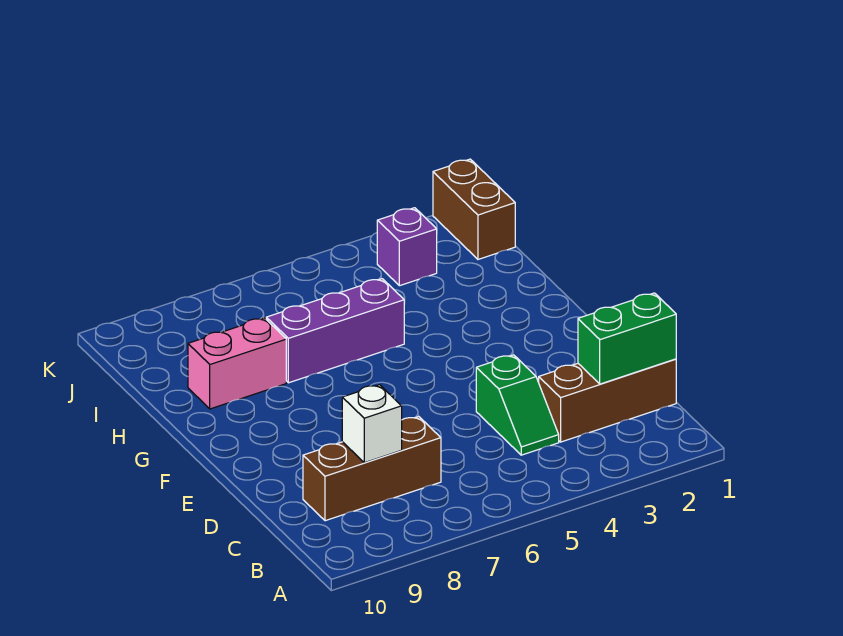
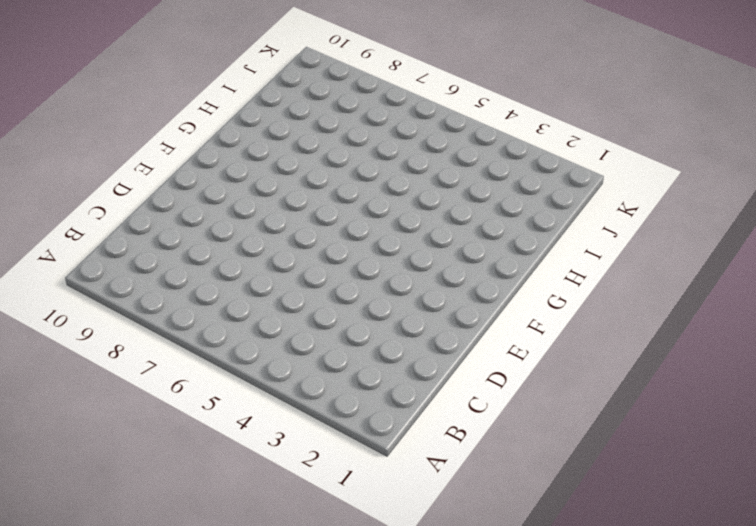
none -> brown 1x3 brick [539,359,676,442]
none -> green 1x2 slope [476,355,559,455]

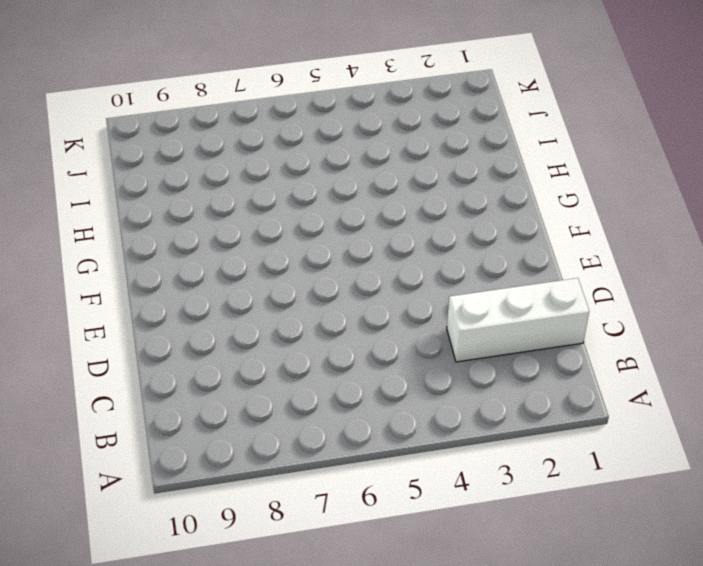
white 1x3 brick [447,278,589,362] -> brown 1x3 brick [539,359,676,442]
none -> green 1x2 slope [476,355,559,455]
none -> brown 1x3 brick [303,417,441,521]

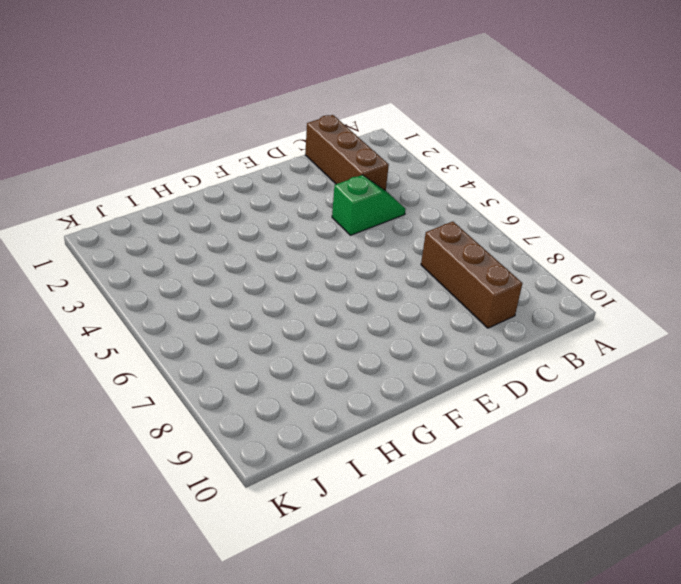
none -> purple 1x3 brick [266,279,404,383]
none -> pink 1x2 brick [188,318,286,409]

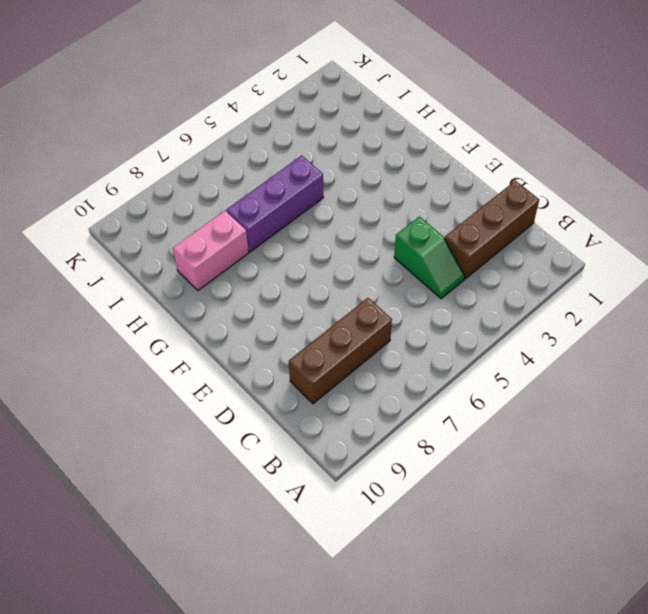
none -> brown 1x2 brick [433,159,515,259]
none -> purple 1x1 brick [377,208,437,286]

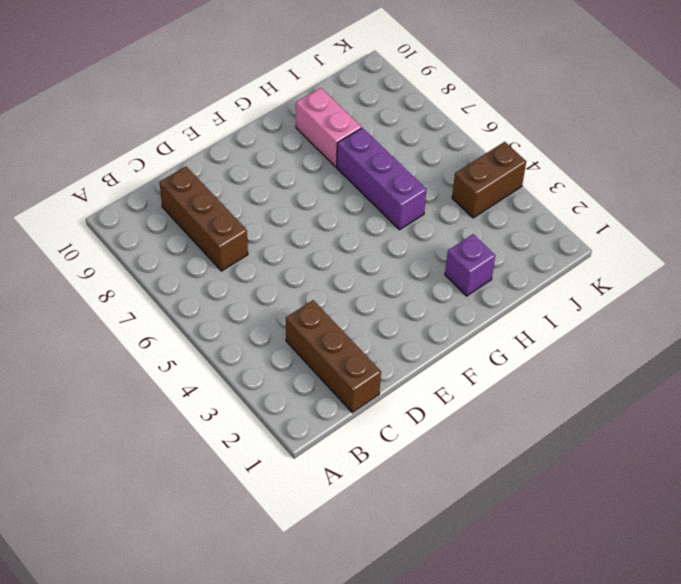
purple 1x1 brick [445,234,495,296] -> purple 1x1 brick moved to [377,208,437,286]
brown 1x2 brick [452,142,526,218] -> brown 1x2 brick moved to [433,159,515,259]
none -> green 1x2 slope [476,355,559,455]
none -> green 1x2 brick [578,293,676,384]

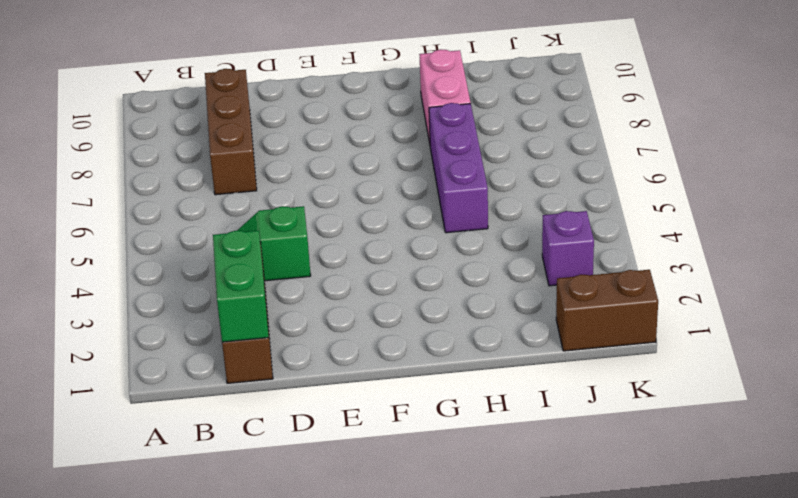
none -> white 1x1 brick [342,385,402,463]

